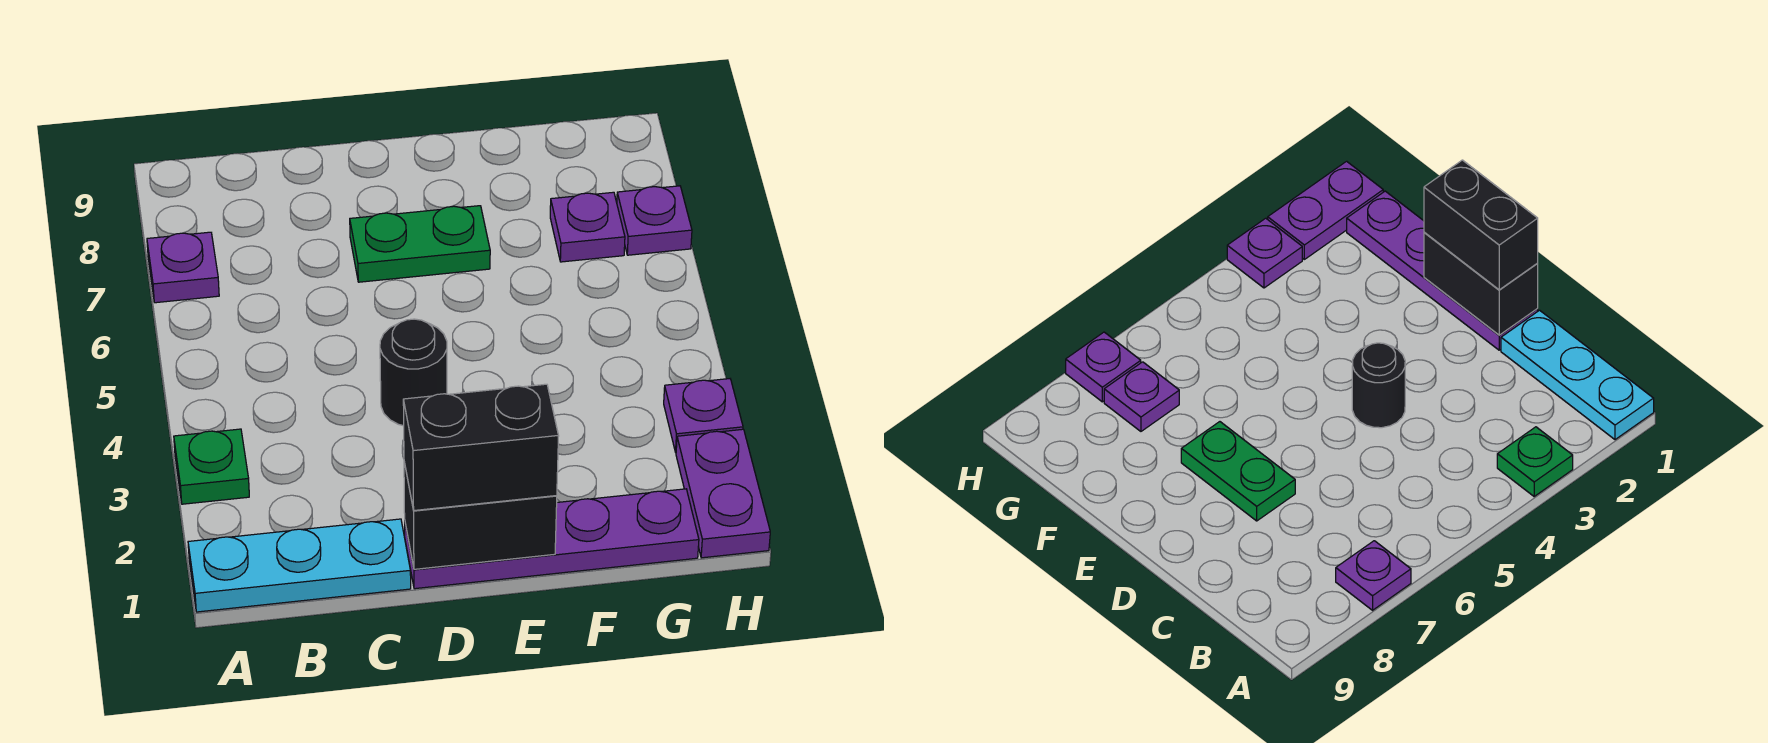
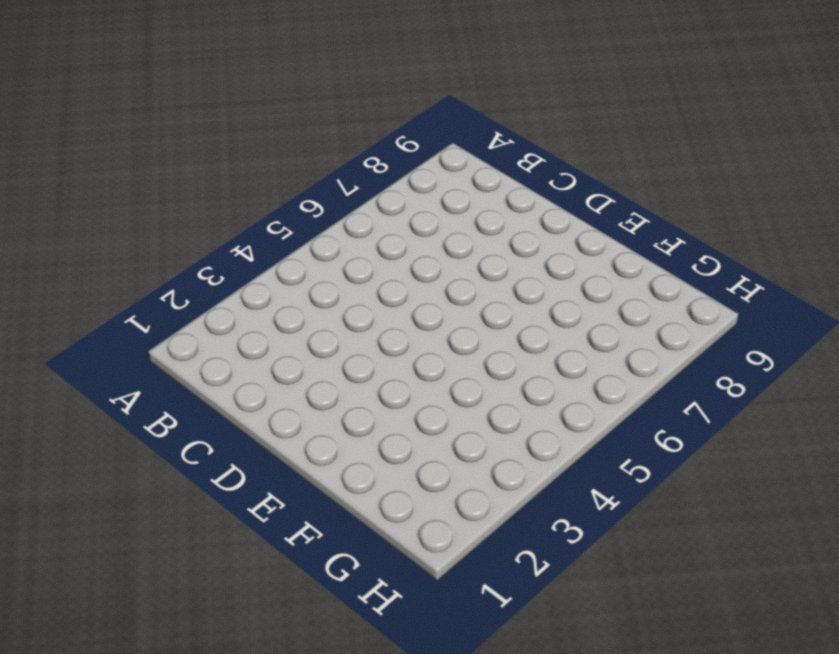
none -> cyan 1x3 plate [188,519,411,612]
none -> green 1x1 plate [174,429,249,504]
none -> purple 1x1 plate [147,232,219,303]

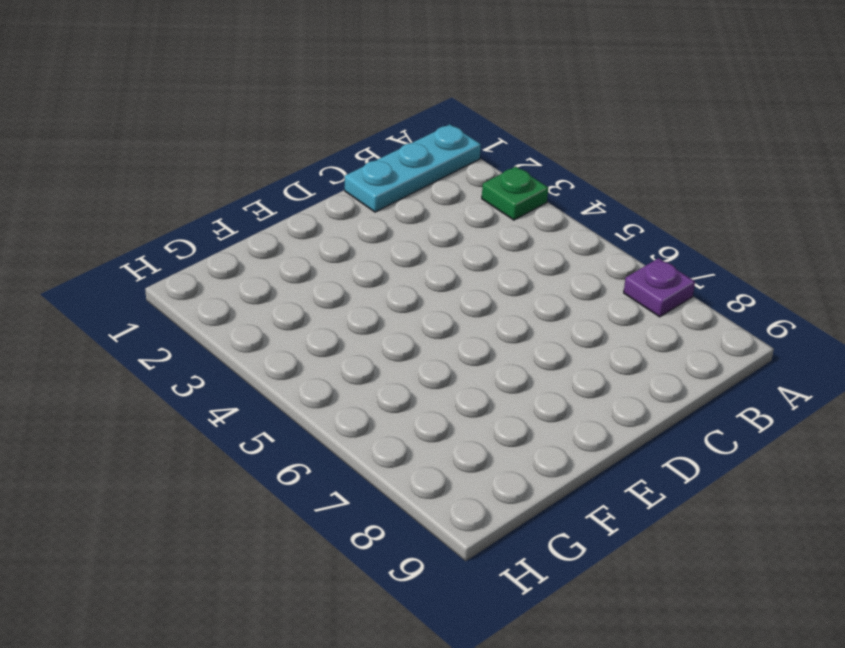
none -> purple 1x4 plate [405,489,699,589]
none -> black 1x1 round brick [380,319,447,426]
none -> green 1x2 plate [350,206,490,282]

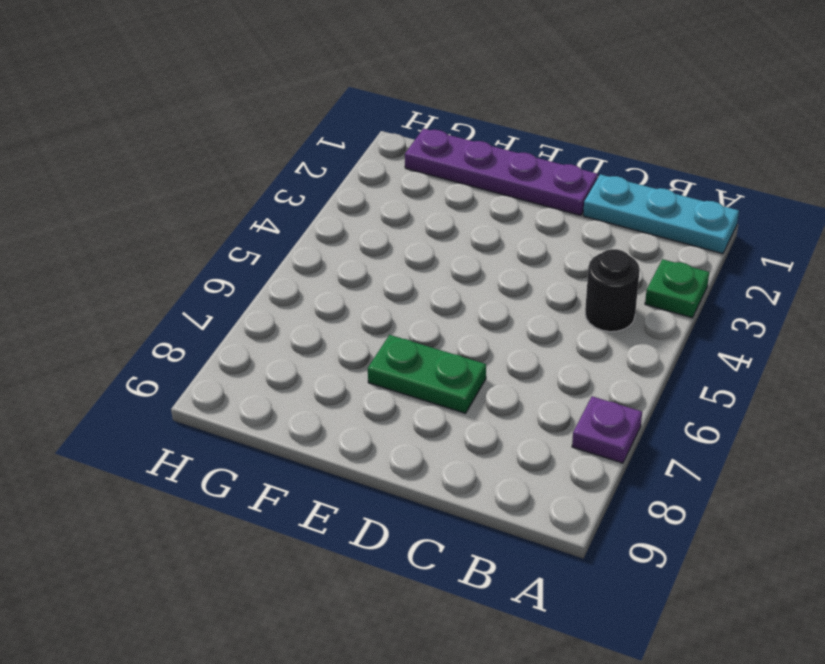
black 1x1 round brick [585,249,640,332] -> black 1x1 round brick moved to [380,319,447,426]
none -> purple 1x1 plate [550,192,625,262]
none -> purple 1x2 plate [676,429,770,558]
none -> purple 1x1 plate [664,379,743,452]

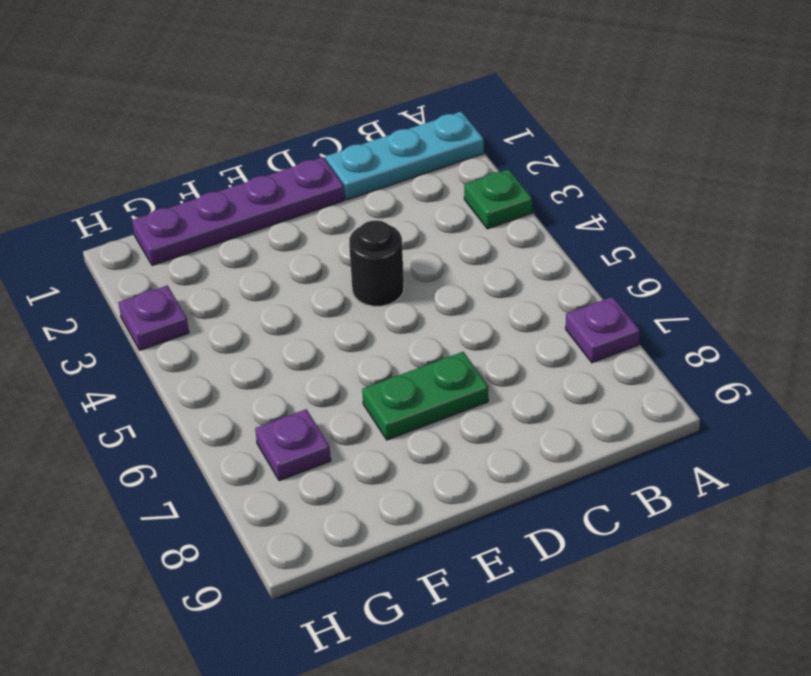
none -> purple 1x2 plate [676,429,770,558]
none -> purple 1x1 plate [617,186,692,255]
none -> black 1x2 brick [404,462,557,569]

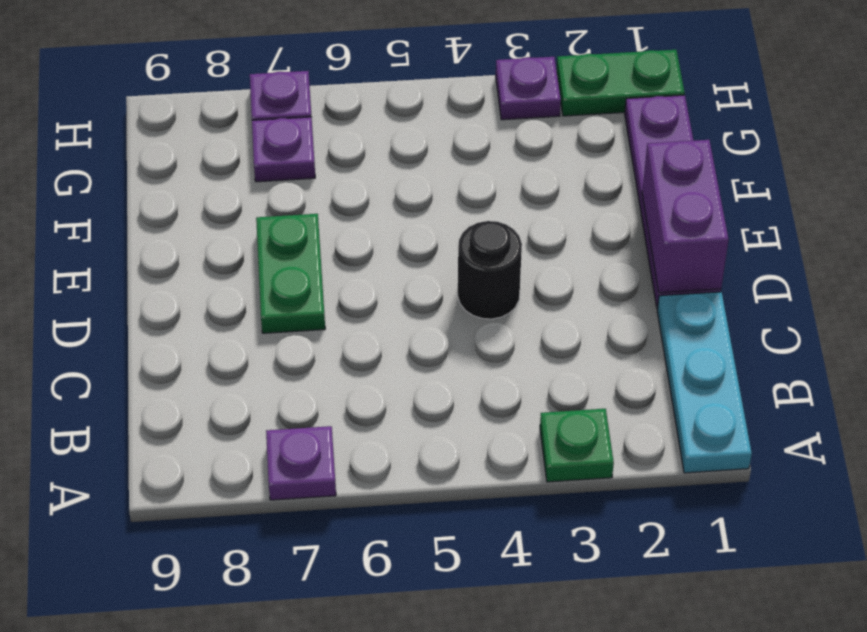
purple 1x2 brick [642,140,729,293] -> black 1x2 brick [404,462,557,569]
green 1x2 plate [557,50,685,116] -> purple 1x2 plate [676,429,770,558]
none -> black 1x2 brick [403,384,559,511]

